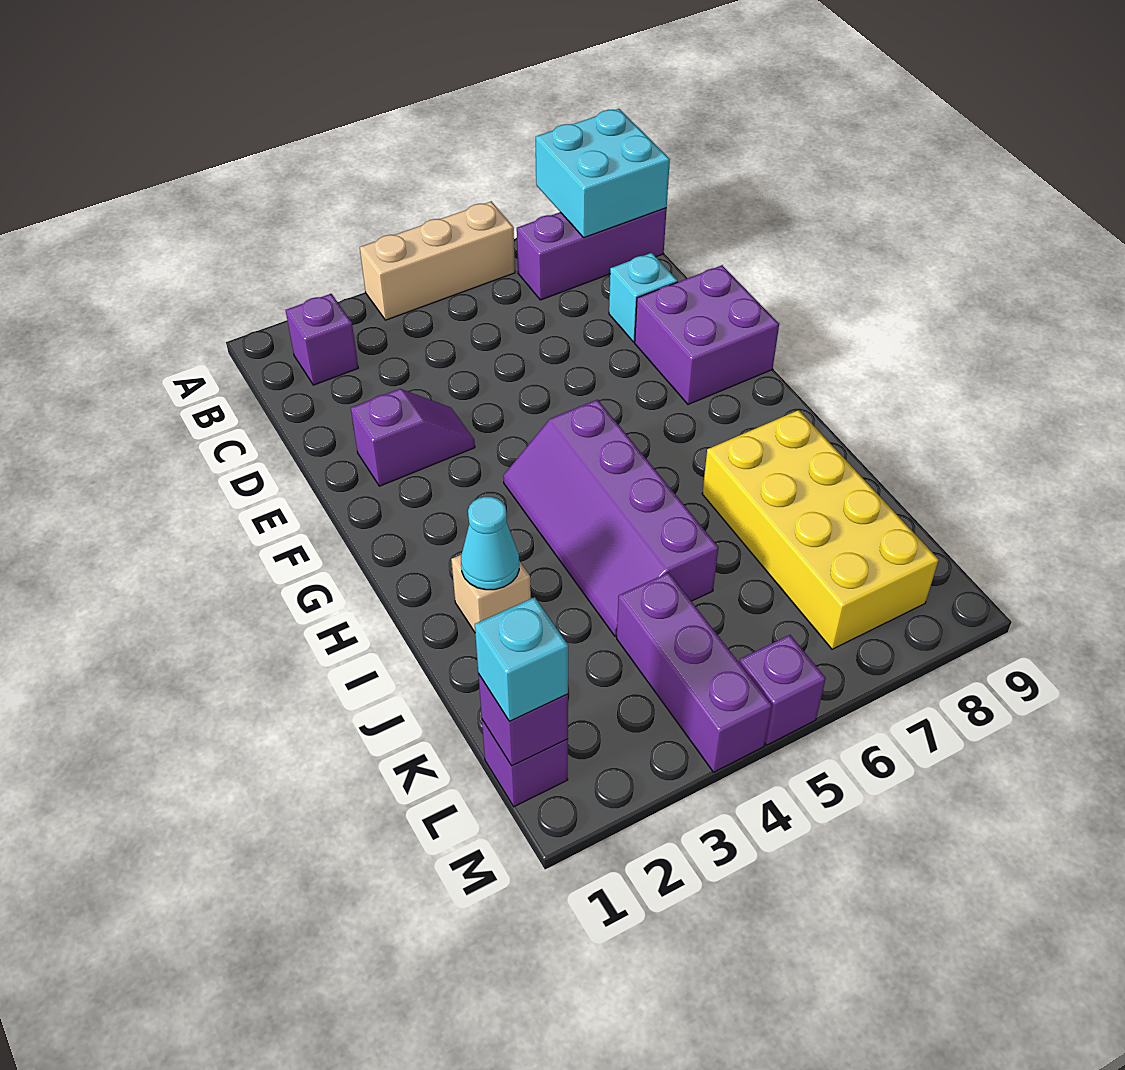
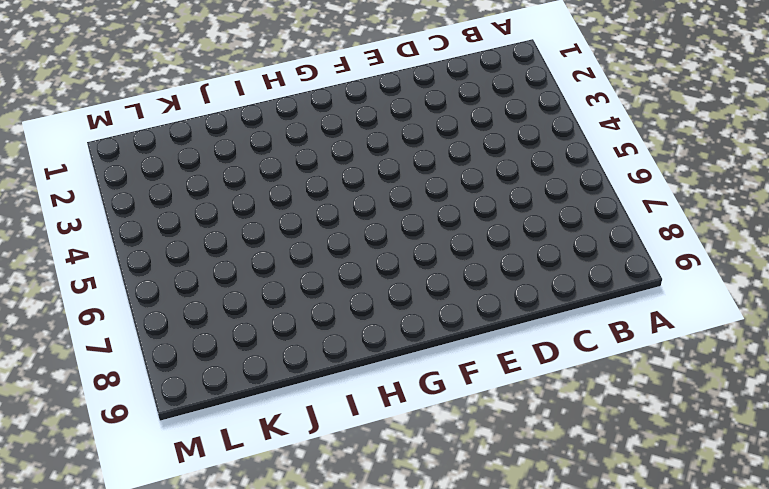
none -> tan 1x3 brick [360,201,515,320]
none -> purple 1x1 brick [286,294,358,385]
none -> purple 1x3 brick [517,208,667,300]

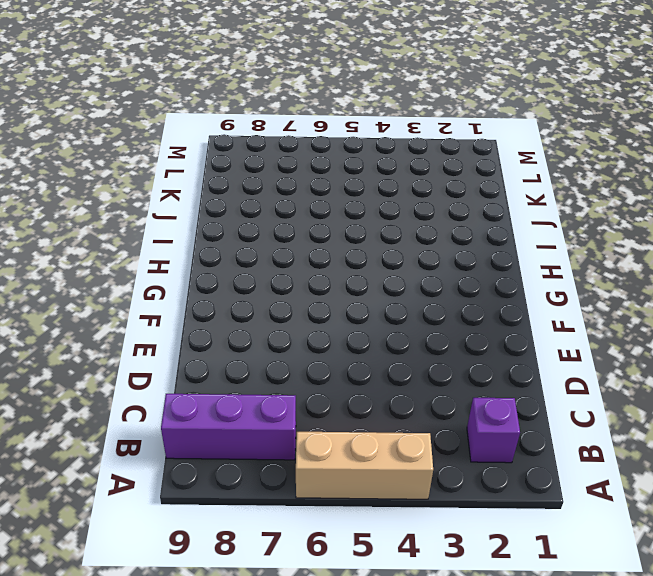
none -> cyan 1x1 brick [609,253,678,342]
none -> purple 1x2 slope [351,389,475,486]
none -> purple 2x2 brick [635,265,779,404]

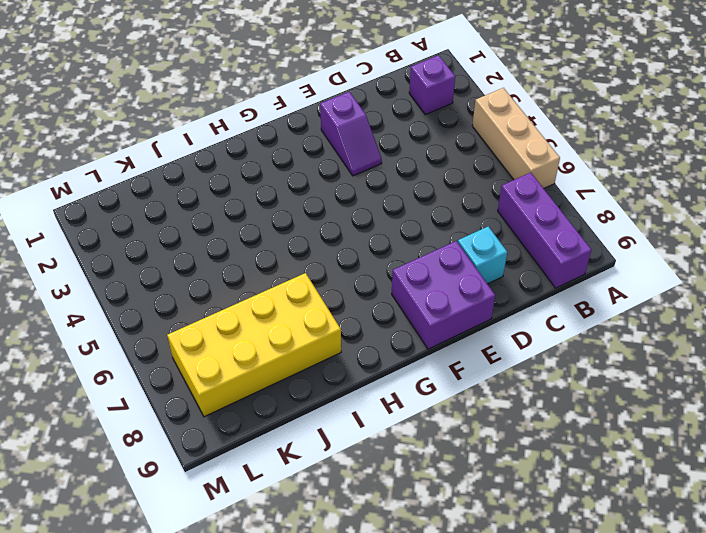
none -> purple 2x4 slope [503,400,718,637]
none -> tan 1x1 brick [451,555,531,632]
none -> purple 1x3 brick [617,573,772,772]

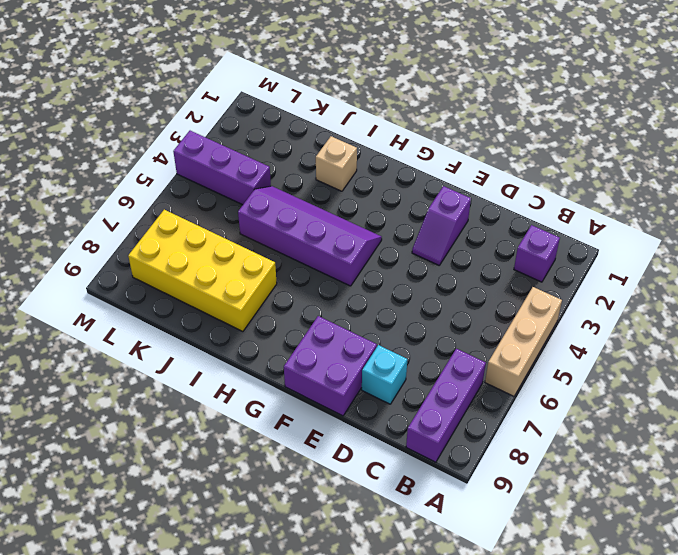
none -> purple 1x1 brick [482,720,568,807]
none -> purple 1x1 brick [739,635,826,745]
none -> cyan 2x2 brick [536,109,670,237]

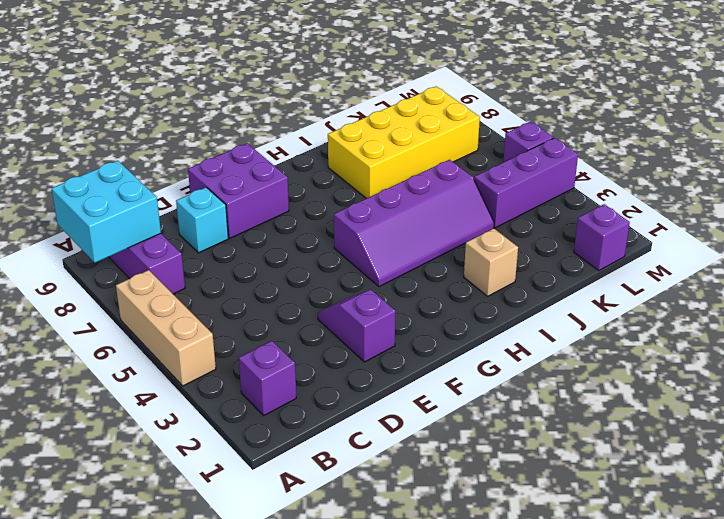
none -> cyan 1x1 cone [461,497,519,590]
none -> purple 1x1 brick [478,674,568,766]
none -> cyan 1x1 brick [475,597,568,721]

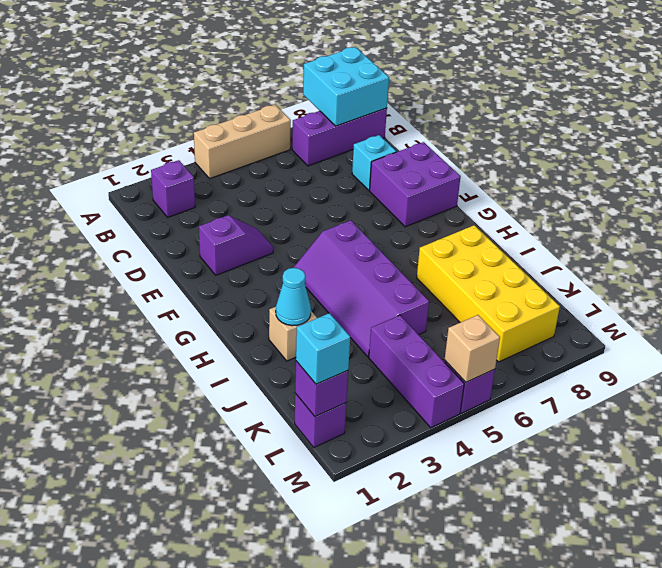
tan 1x1 brick [445,315,500,382] -> none

